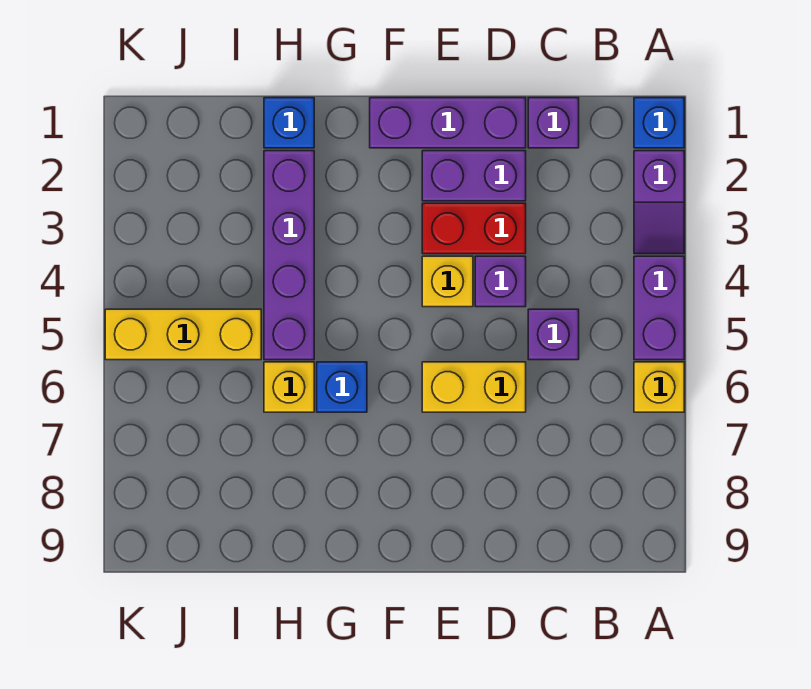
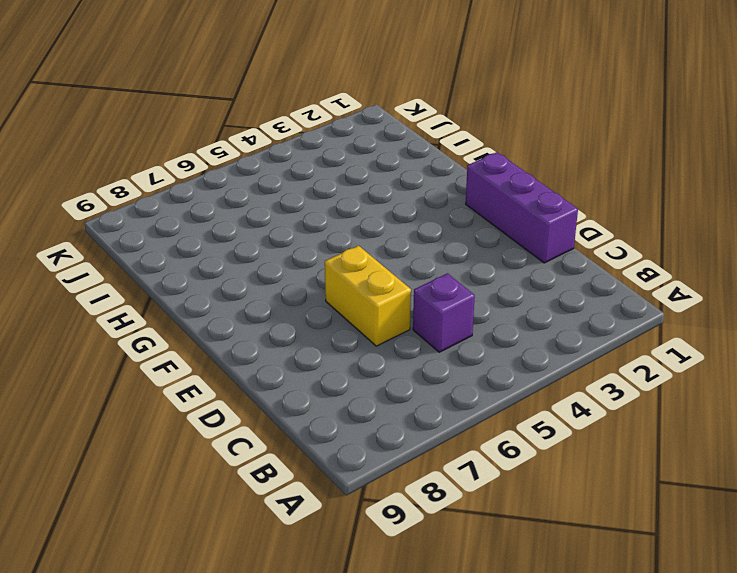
none -> blue 1x1 brick [634,98,684,148]
none -> purple 1x2 slope [634,151,684,254]
none -> purple 1x2 brick [634,256,684,360]

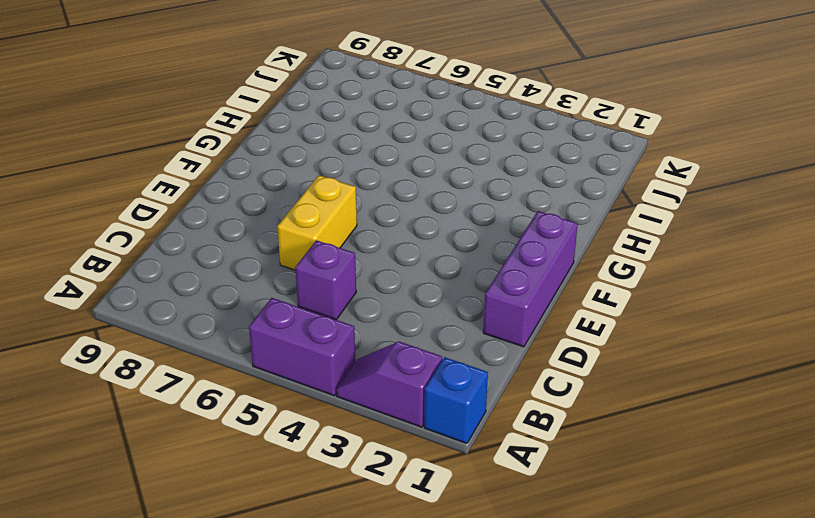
none -> yellow 1x1 brick [634,362,684,412]
none -> purple 1x1 brick [528,98,579,148]
none -> purple 1x2 brick [422,151,526,201]

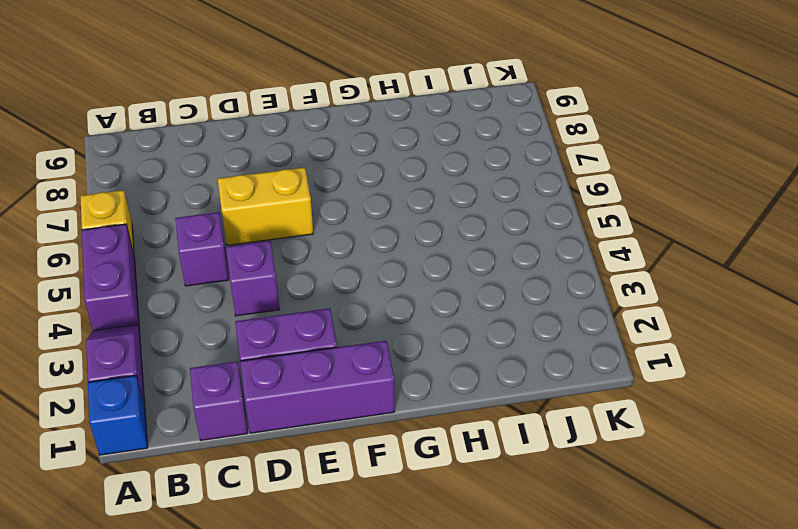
none -> red 1x2 brick [422,203,526,254]
none -> yellow 1x1 brick [422,256,473,307]
none -> blue 1x1 brick [317,362,367,412]

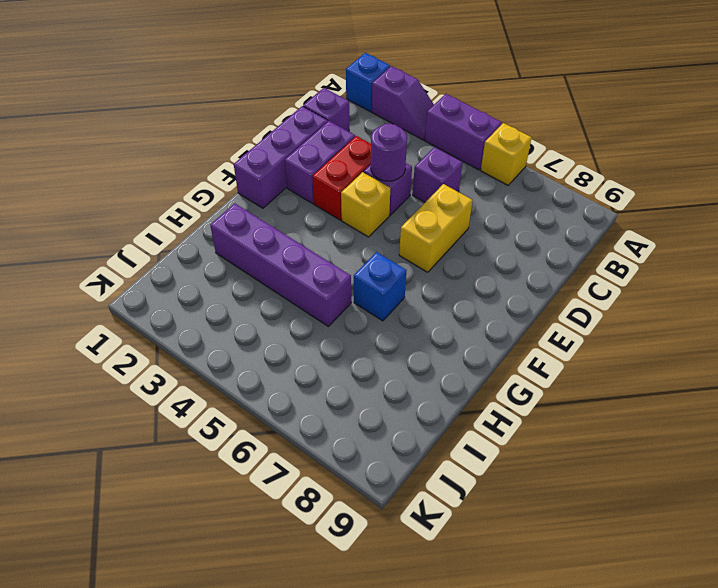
purple 1x1 round brick [371,123,407,181] -> none
none -> blue 1x1 brick [264,98,314,148]
none -> yellow 1x1 brick [264,362,314,412]
none -> yellow 1x3 brick [105,309,261,360]

